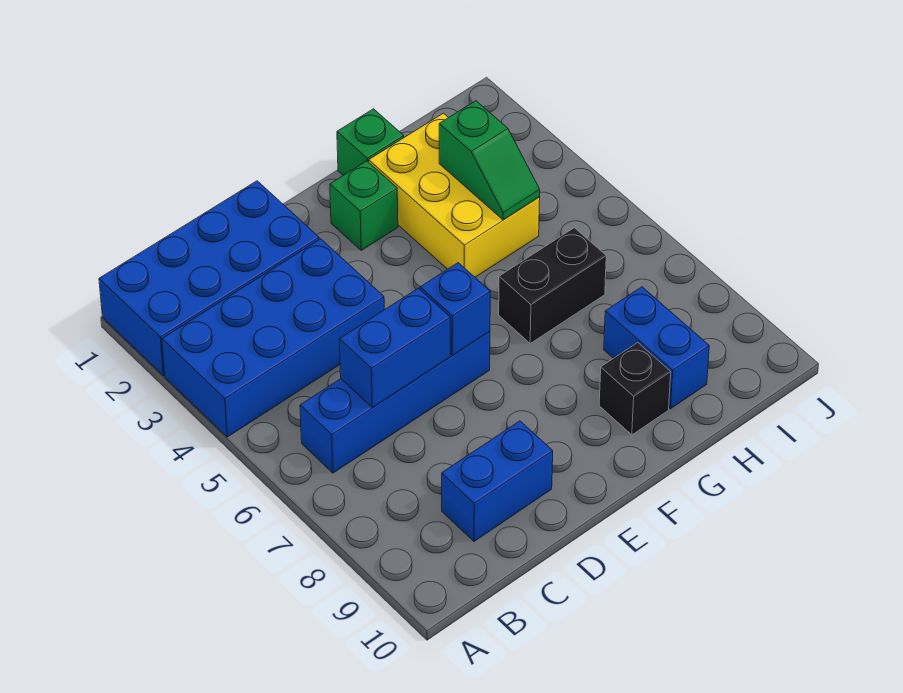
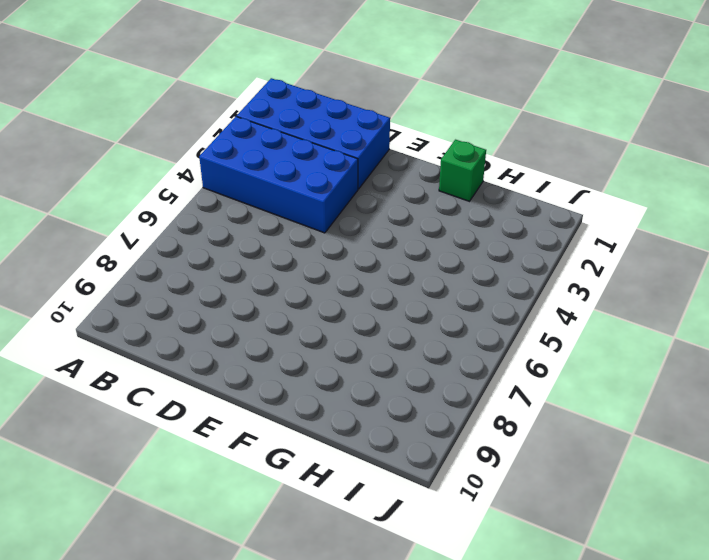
none -> blue 1x4 brick [300,331,490,473]
none -> blue 1x2 brick [442,421,553,541]
none -> green 1x1 brick [330,161,398,250]

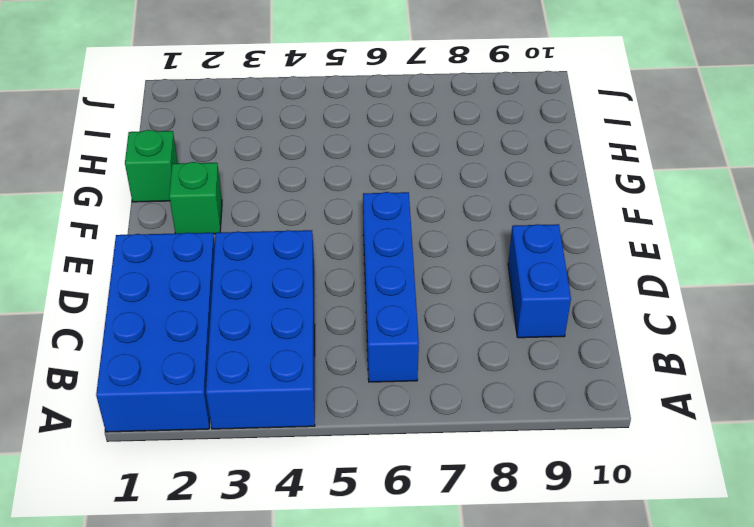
none -> yellow 2x3 brick [369,113,540,277]
none -> black 1x2 brick [499,228,606,343]
none -> black 1x1 brick [599,343,671,435]

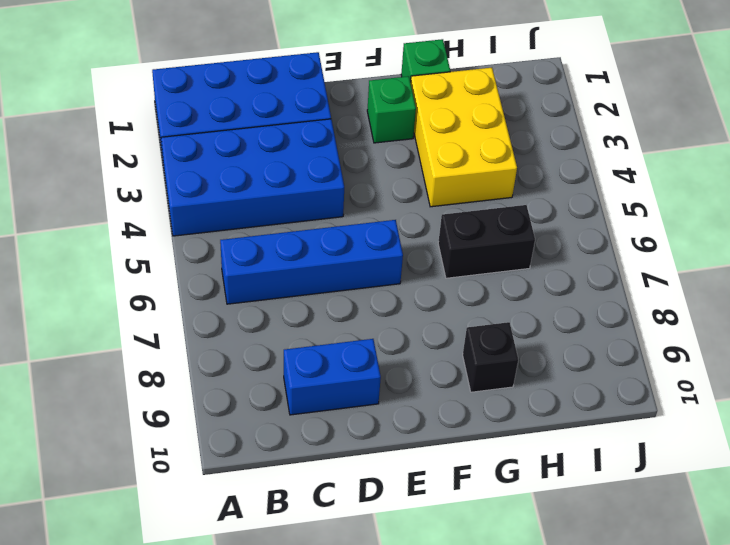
none -> blue 1x2 brick [604,287,709,409]
none -> blue 1x2 brick [339,288,450,407]
none -> blue 1x1 brick [420,263,490,355]

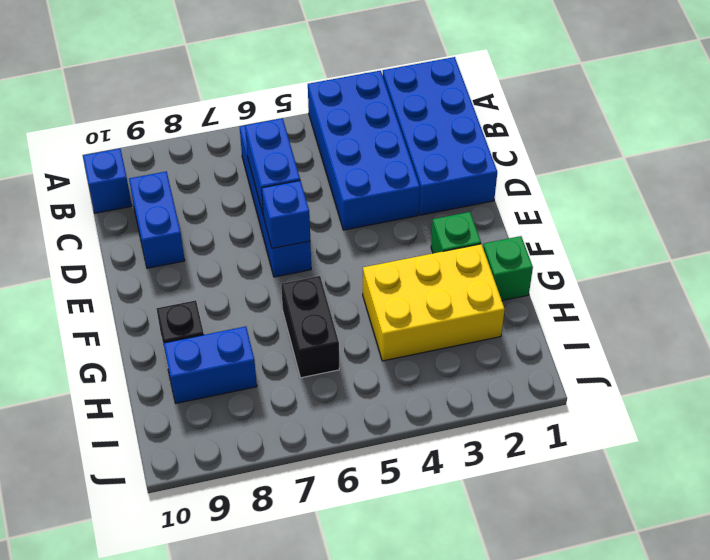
blue 1x1 brick [83,149,132,213] -> none
none -> green 1x2 slope [439,101,540,220]

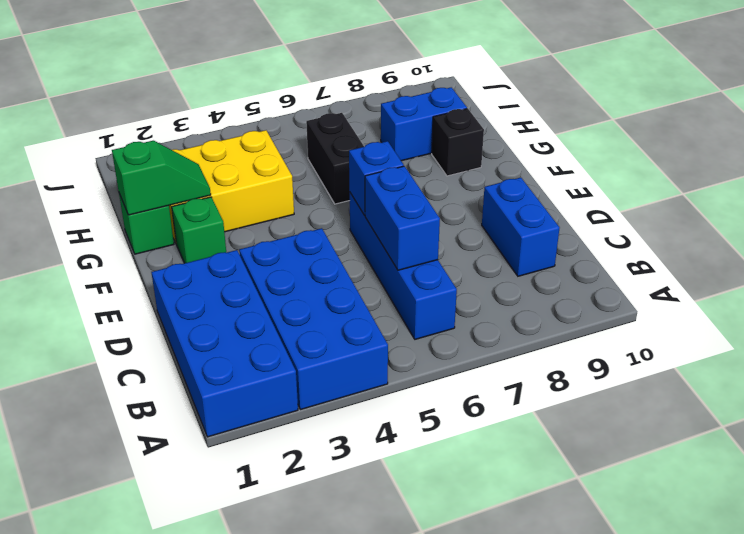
green 1x2 slope [112,141,211,215] -> green 1x2 slope moved to [439,101,540,220]

